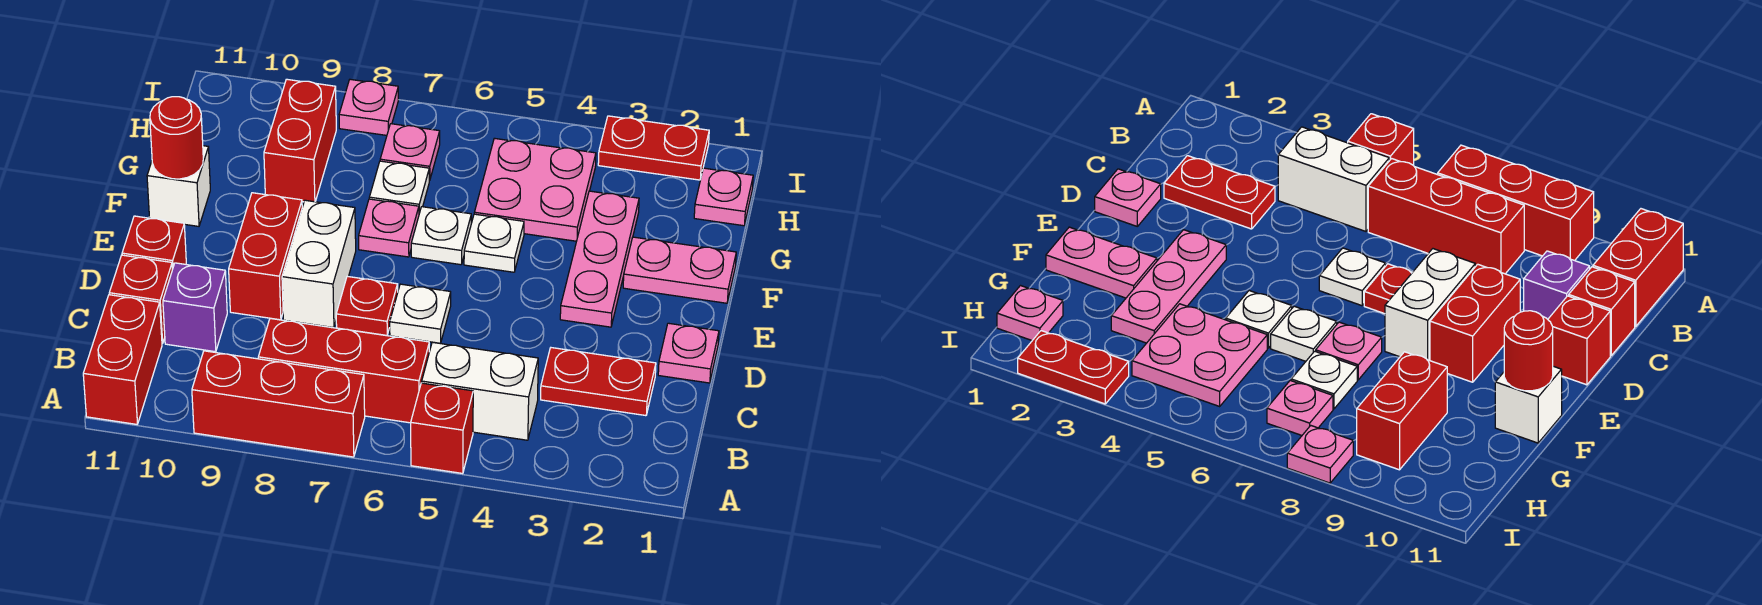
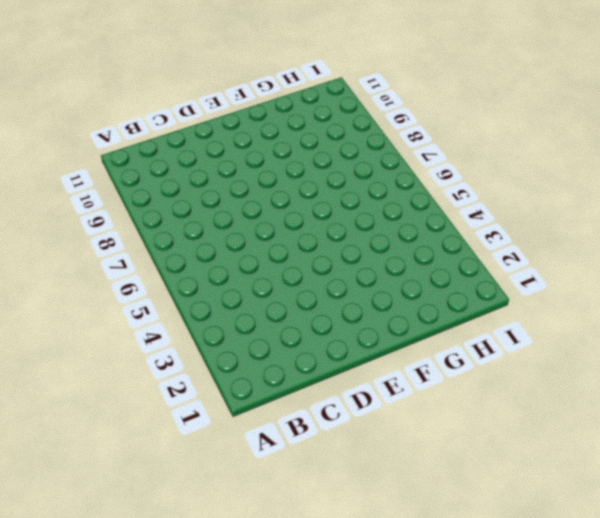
none -> red 1x1 brick [411,383,473,474]
none -> red 1x3 brick [192,351,365,457]
none -> red 1x2 brick [83,295,162,424]

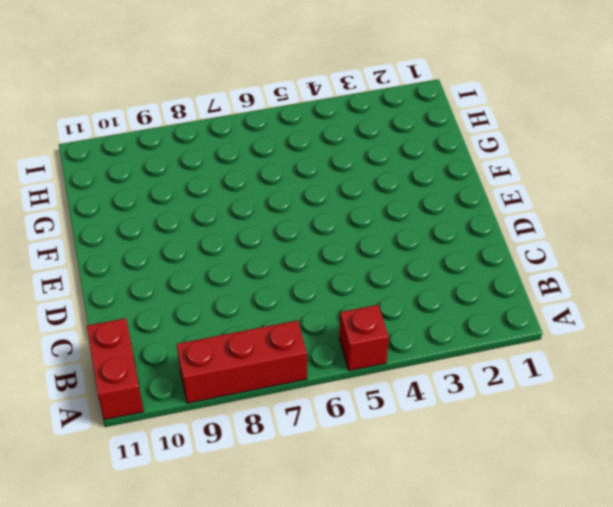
none -> white 1x2 brick [422,342,538,440]
none -> red 1x3 brick [258,318,429,423]
none -> red 1x2 plate [541,348,656,416]

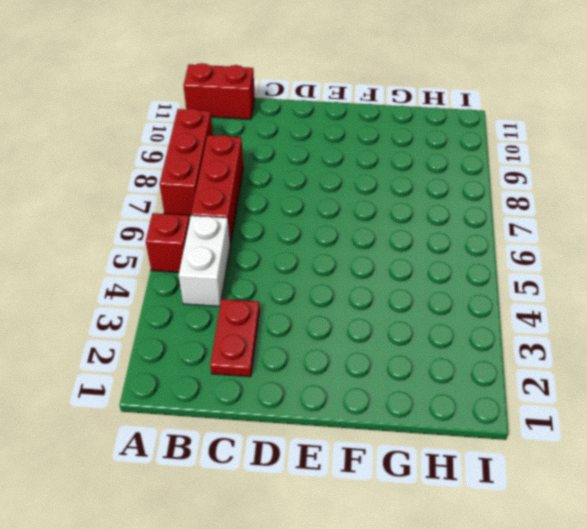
none -> purple 1x1 brick [163,263,227,352]
none -> red 1x1 brick [109,255,172,344]
none -> pink 1x1 plate [658,323,719,383]

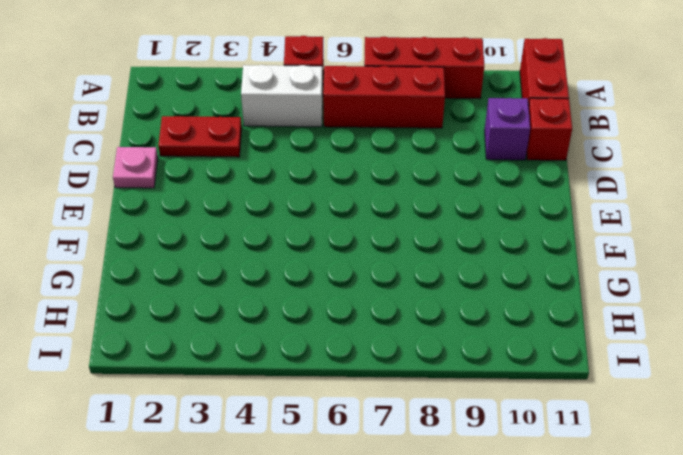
none -> white 1x1 plate [390,284,451,343]
none -> red 1x1 plate [336,276,398,335]
none -> white 1x2 brick [282,200,356,328]

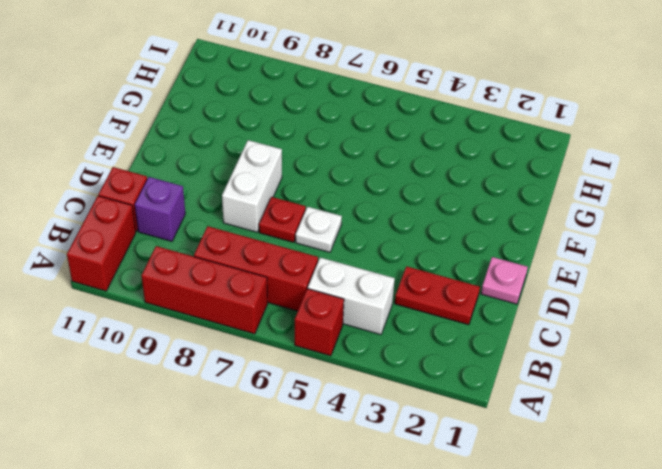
none -> red 1x2 brick [229,193,302,320]
none -> red 1x1 brick [122,216,186,269]
none -> pink 1x3 plate [560,191,639,327]

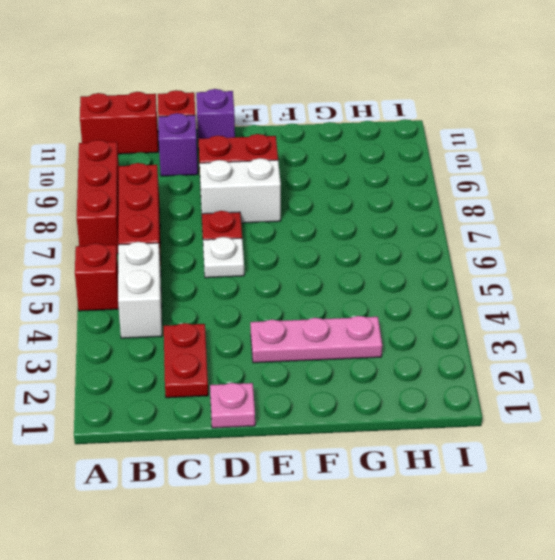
purple 1x1 brick [196,89,235,147] -> red 1x1 brick [122,216,186,269]
none -> pink 1x2 plate [623,237,736,303]
none -> white 1x1 plate [464,214,524,272]
none -> white 1x1 plate [411,207,471,265]

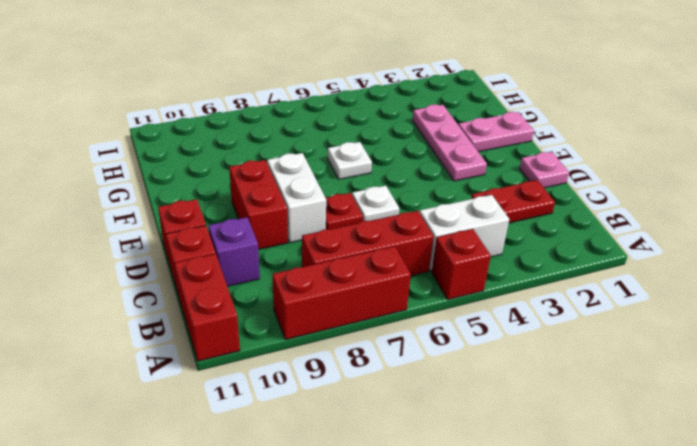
none -> white 1x1 plate [464,214,524,272]
none -> pink 1x1 plate [359,199,419,257]
none -> white 1x1 brick [147,146,210,226]

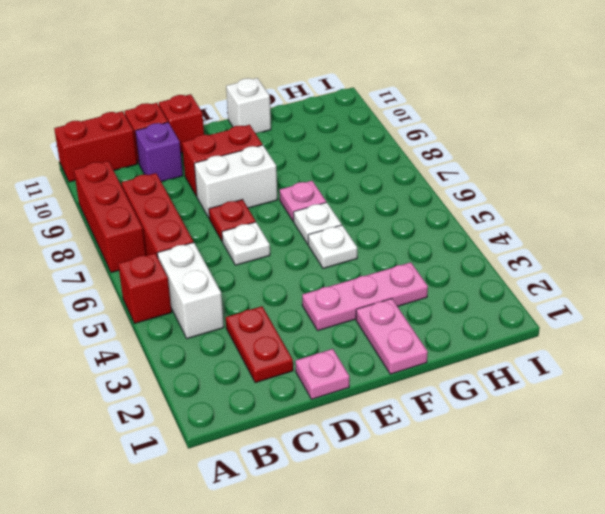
none -> pink 2x2 plate [474,138,596,241]
none -> white 1x1 plate [369,161,429,213]
none -> red 1x2 brick [264,79,336,202]

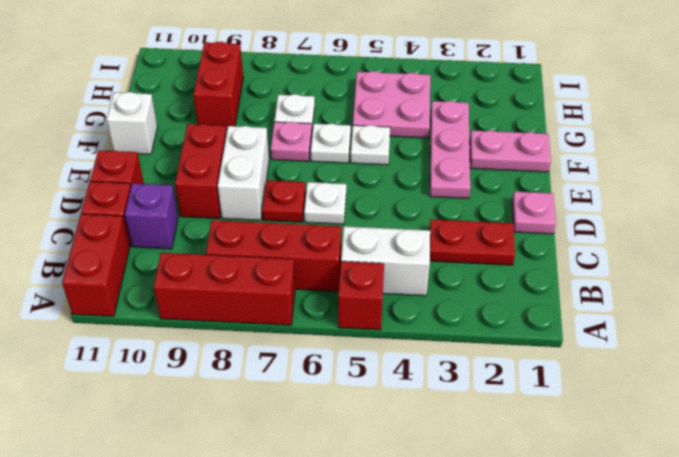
none -> pink 1x1 plate [694,168,753,226]
none -> pink 1x1 plate [380,124,440,181]
none -> red 1x2 plate [598,116,709,180]

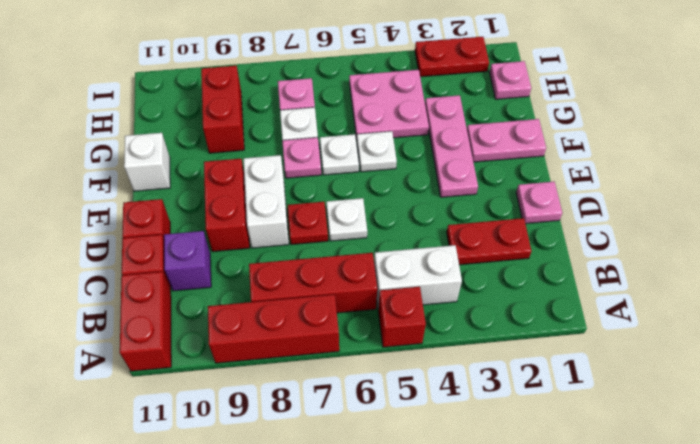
none -> pink 1x1 plate [339,79,398,135]
none -> red 1x1 round brick [150,97,203,179]

